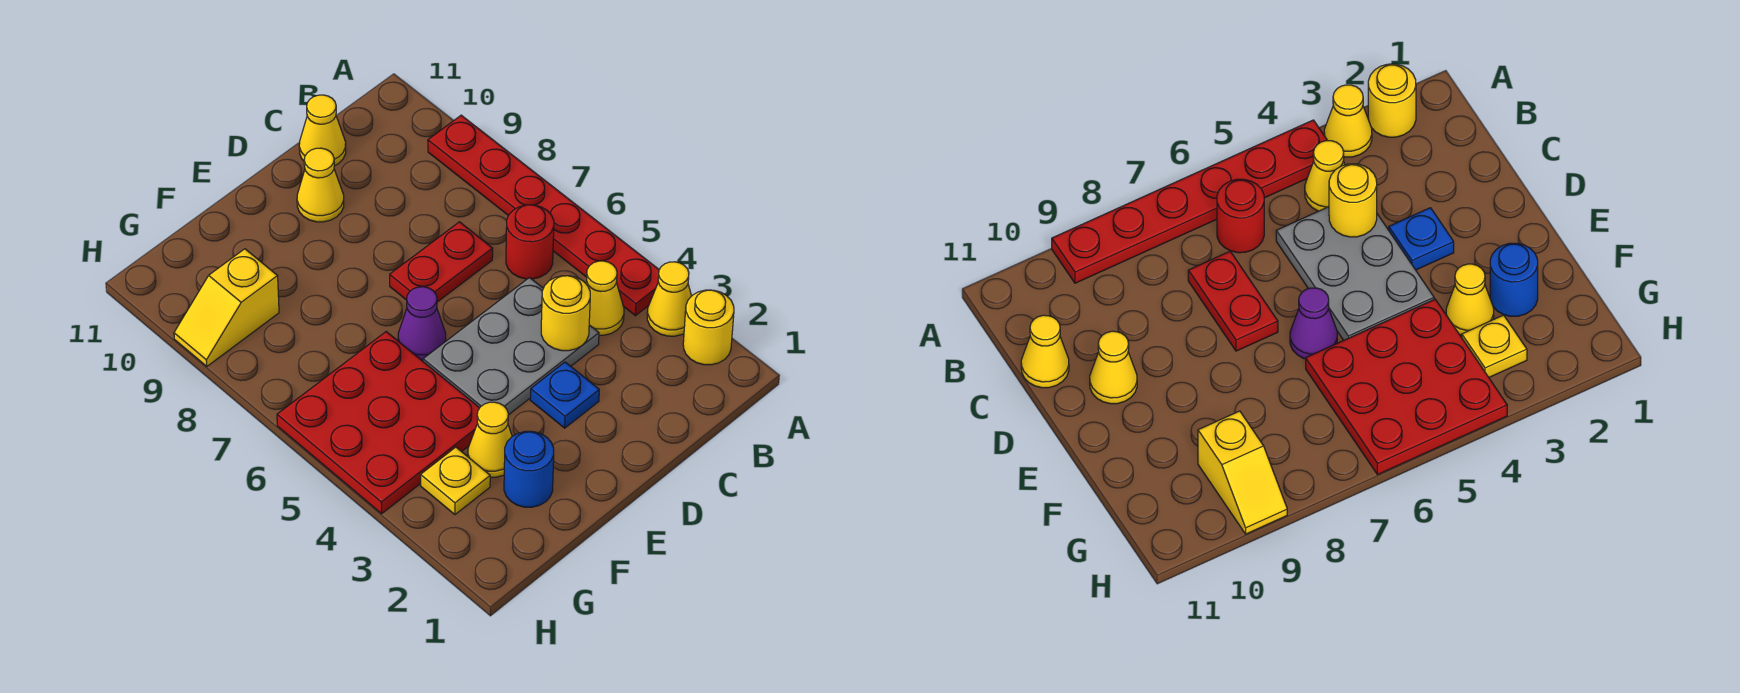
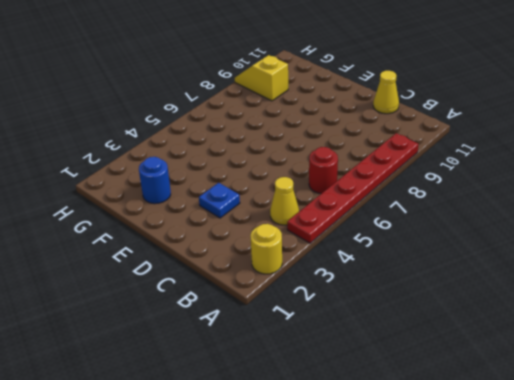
none -> yellow 1x1 cone [647,262,691,336]
none -> grey 2x3 plate [423,278,599,415]
none -> red 1x2 plate [390,222,493,302]

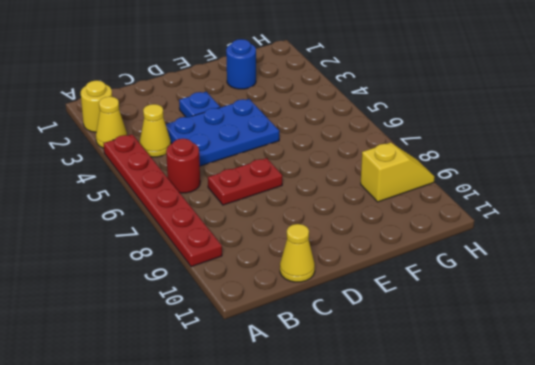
blue 2x3 plate [166,99,279,166] -> grey 2x3 plate [423,278,599,415]
none -> yellow 1x1 cone [297,148,344,222]
none -> purple 1x1 cone [398,287,446,361]
none -> yellow 1x1 cone [468,402,512,477]

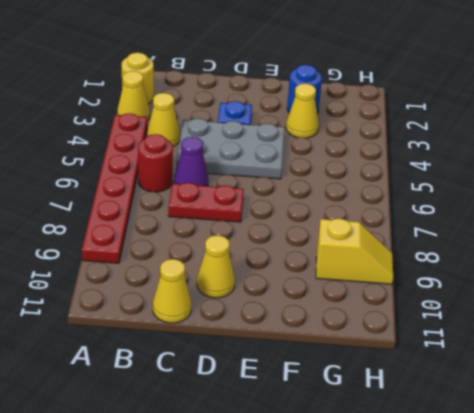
purple 1x1 cone [174,137,209,186] -> purple 1x1 cone moved to [398,287,446,361]
none -> red 3x3 plate [277,332,479,514]
none -> yellow 1x1 plate [421,447,490,515]
none -> yellow 1x1 round brick [541,276,590,351]

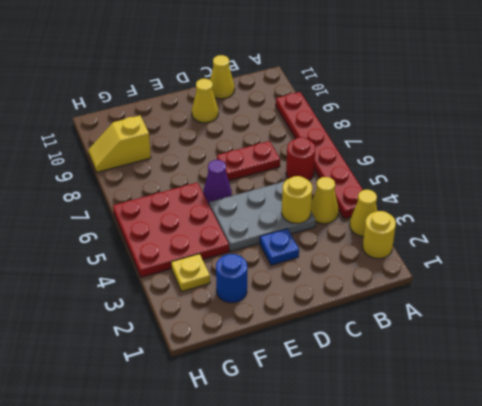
none -> yellow 1x1 cone [468,402,512,477]

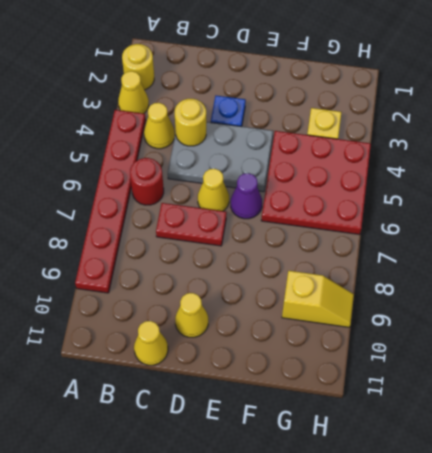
yellow 1x1 cone [198,169,229,211] -> yellow 1x1 cone moved to [468,402,512,477]
none -> blue 1x1 round brick [504,431,554,507]

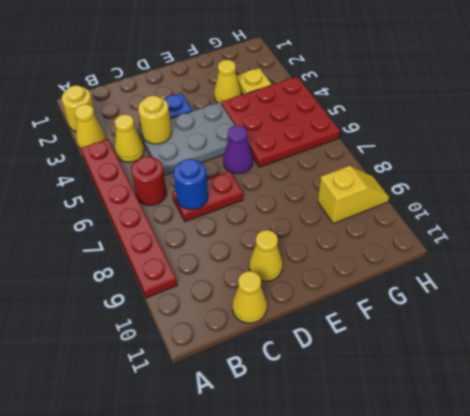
blue 1x1 round brick [174,159,208,209] -> blue 1x1 round brick moved to [504,431,554,507]

